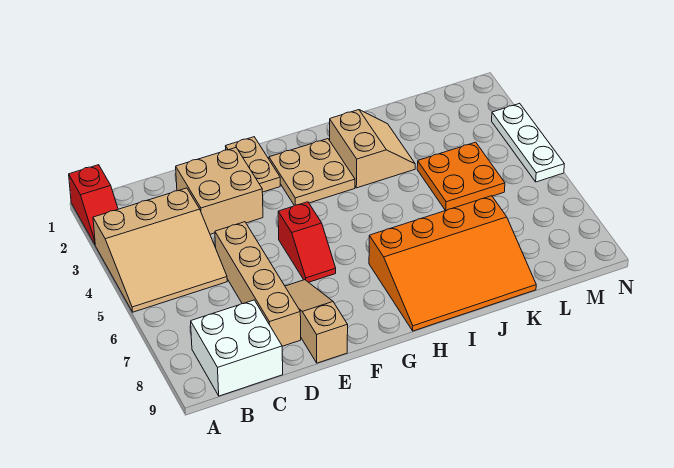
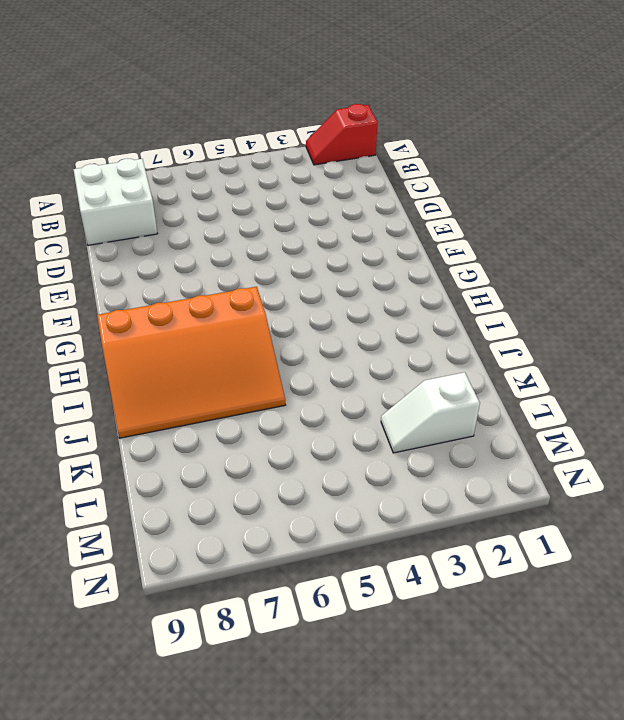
orange 3x4 slope [97,287,285,438] -> orange 3x4 slope turned to [369,196,536,331]
white 1x2 slope [381,372,480,453] -> none
none -> tan 3x3 slope [93,188,227,312]
none -> tan 2x2 brick [176,148,263,234]
none -> tan 1x4 brick [215,222,301,346]

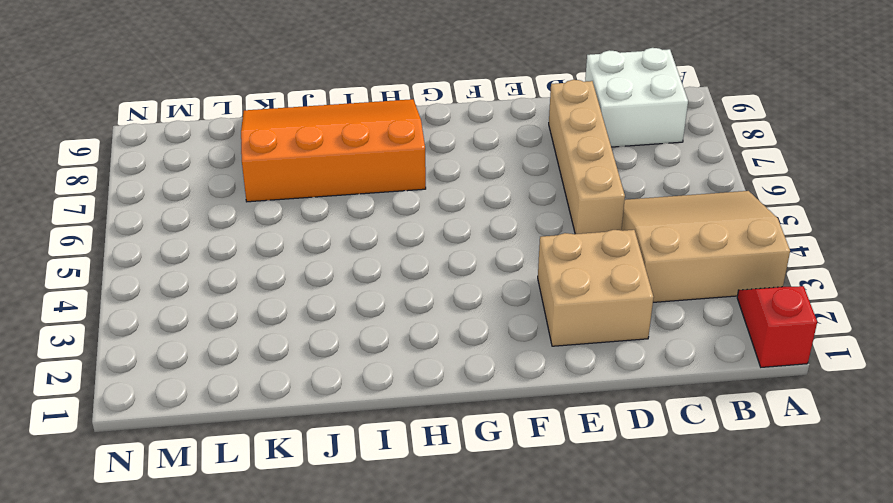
none -> tan 1x3 slope [285,280,348,363]
none -> tan 1x2 plate [225,137,280,192]
none -> red 1x2 slope [278,202,336,282]

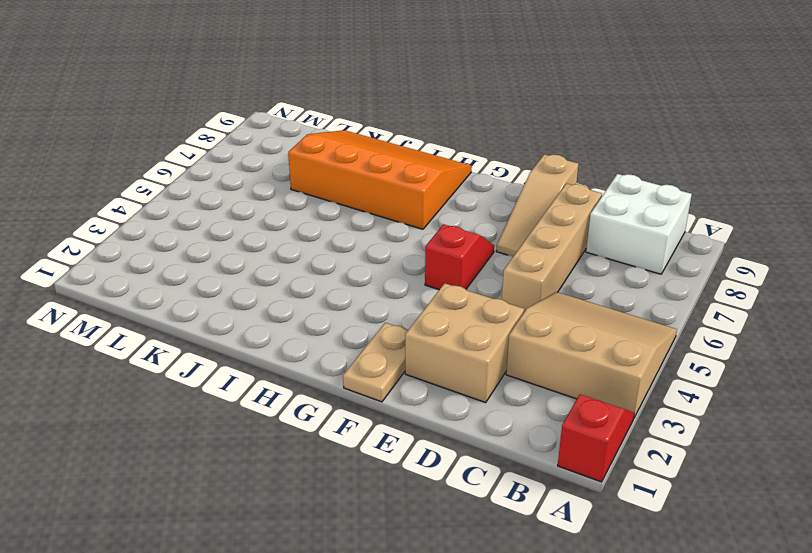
none -> tan 2x2 plate [269,139,355,206]
none -> tan 2x2 slope [330,110,415,188]
none -> orange 2x2 plate [417,142,505,211]

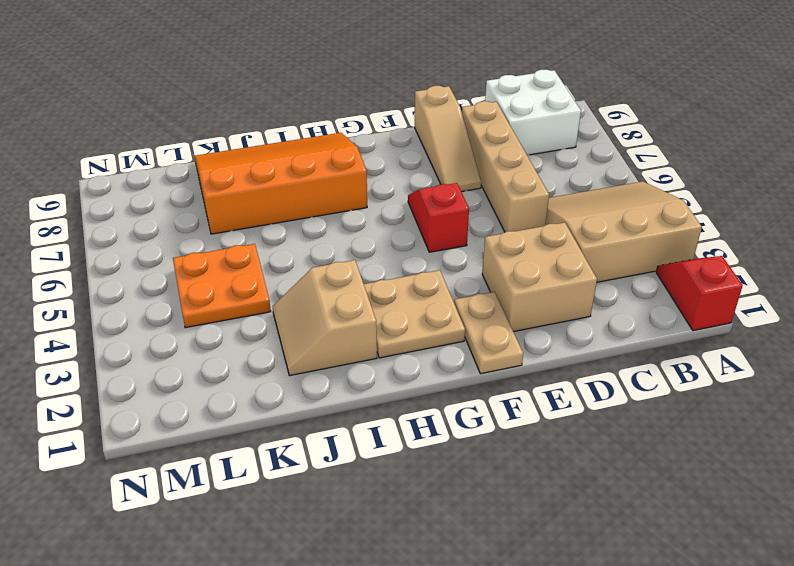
none -> white 1x3 plate [492,103,564,182]

